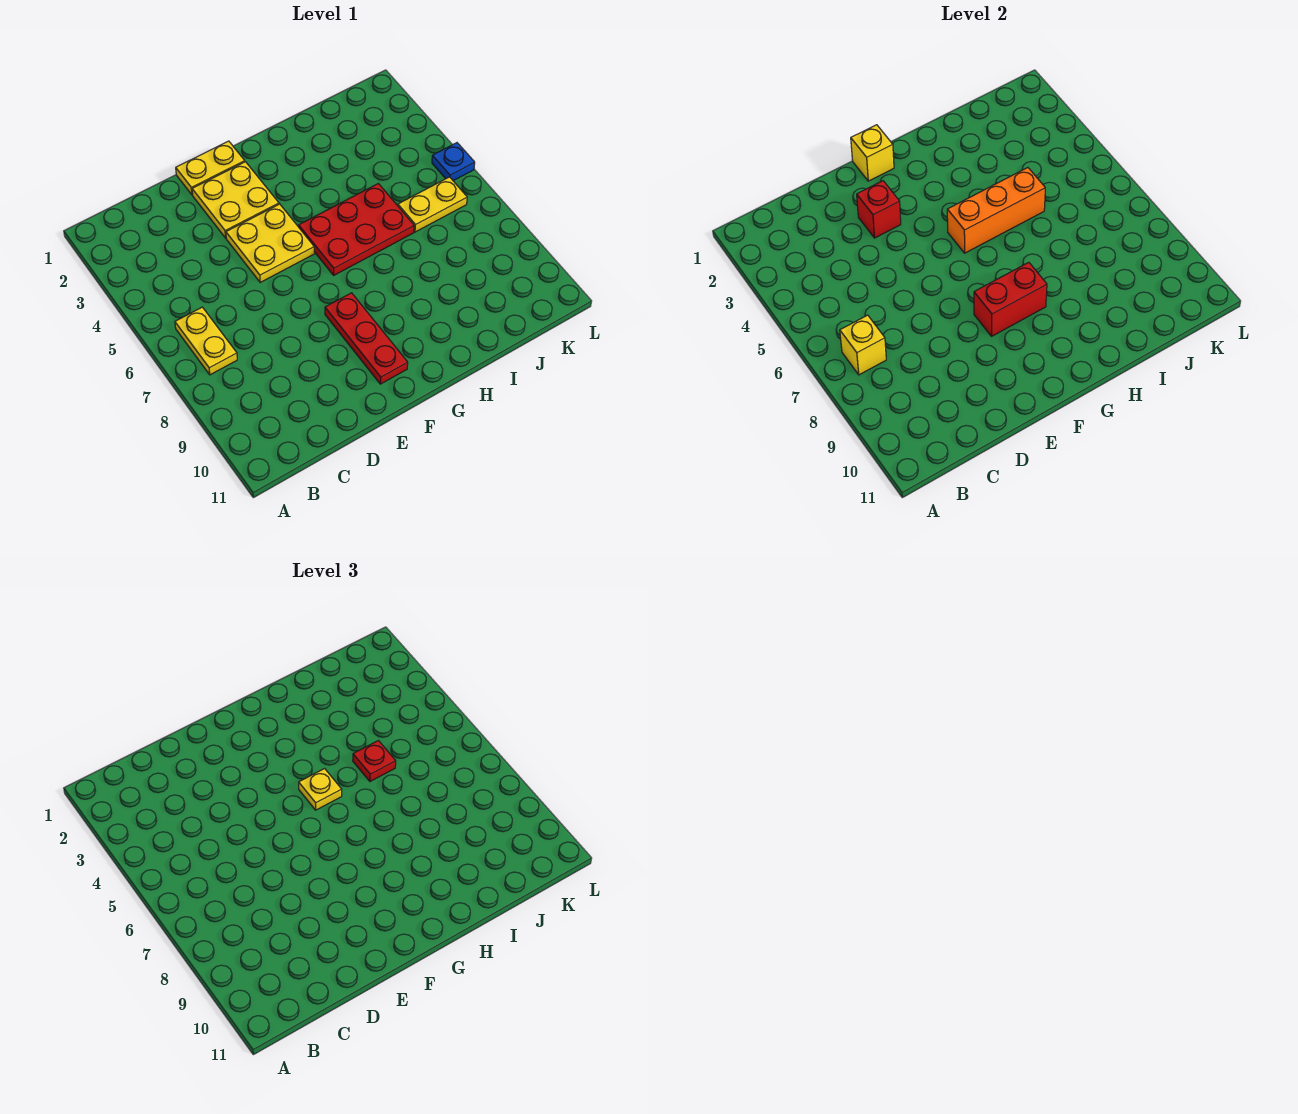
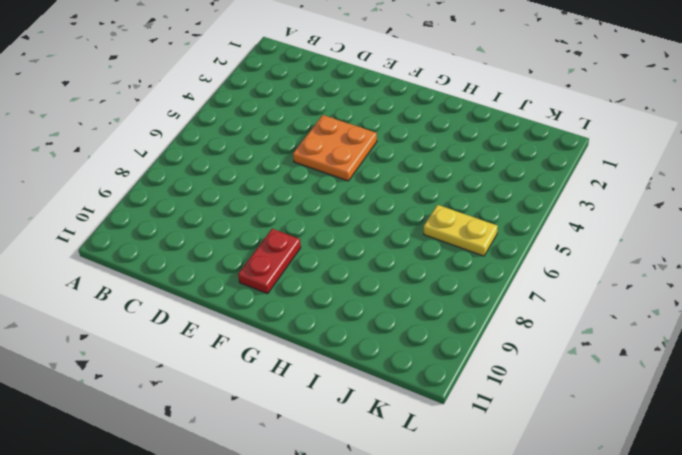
orange 2x2 plate [293,115,377,181] -> yellow 2x2 plate [226,204,314,283]
red 1x2 plate [238,229,301,294] -> red 1x3 plate [325,293,408,384]
none -> yellow 1x2 plate [175,307,237,375]
none -> yellow 1x2 plate [176,141,245,195]
none -> yellow 2x2 plate [192,162,279,238]

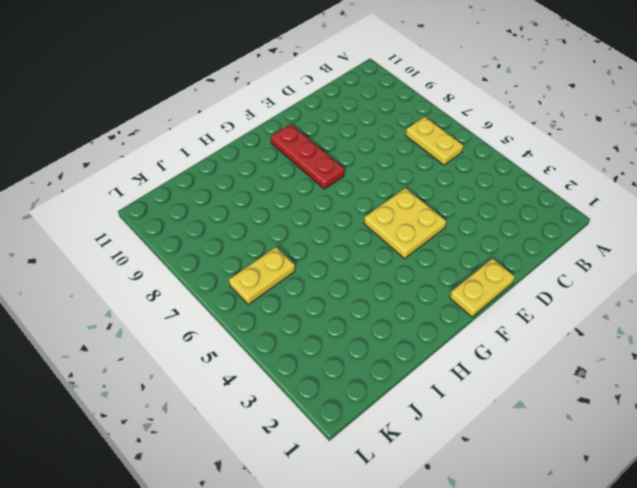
none -> yellow 2x2 plate [192,162,279,238]
none -> red 2x3 plate [299,184,414,275]
none -> blue 1x1 plate [432,143,475,181]

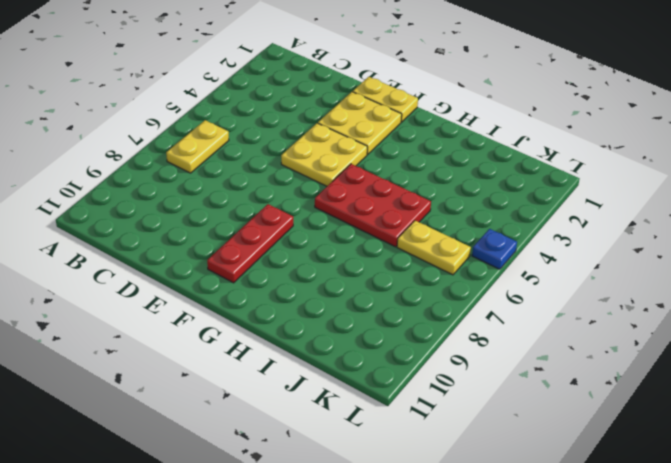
none -> yellow 1x1 brick [840,315,886,375]
none -> red 1x1 brick [857,181,901,238]
none -> yellow 1x1 brick [851,125,894,181]

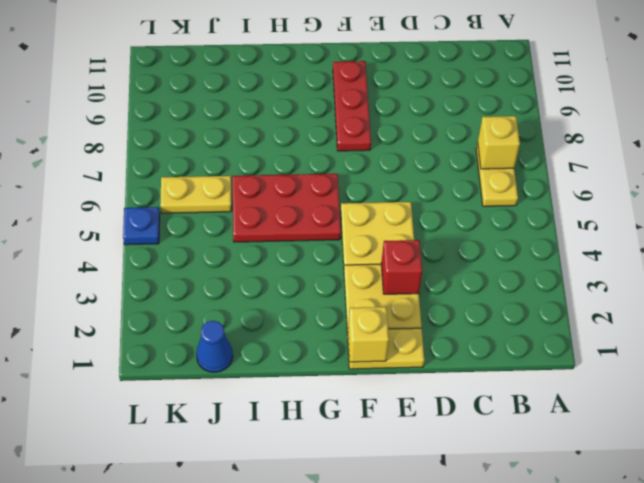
blue 1x1 cone [196,321,233,372] -> none
none -> red 1x2 brick [974,262,1047,336]
none -> orange 1x3 brick [947,168,1045,253]
none -> yellow 1x1 plate [299,769,342,810]

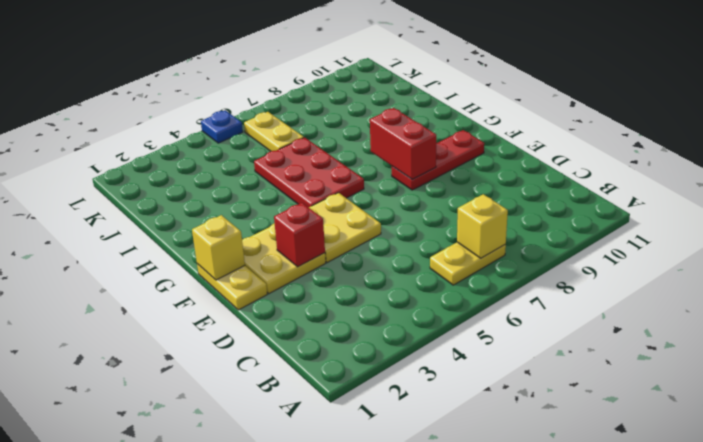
none -> orange 1x3 brick [947,168,1045,253]
none -> yellow 1x1 plate [299,769,342,810]
none -> red 1x1 plate [353,741,396,781]

